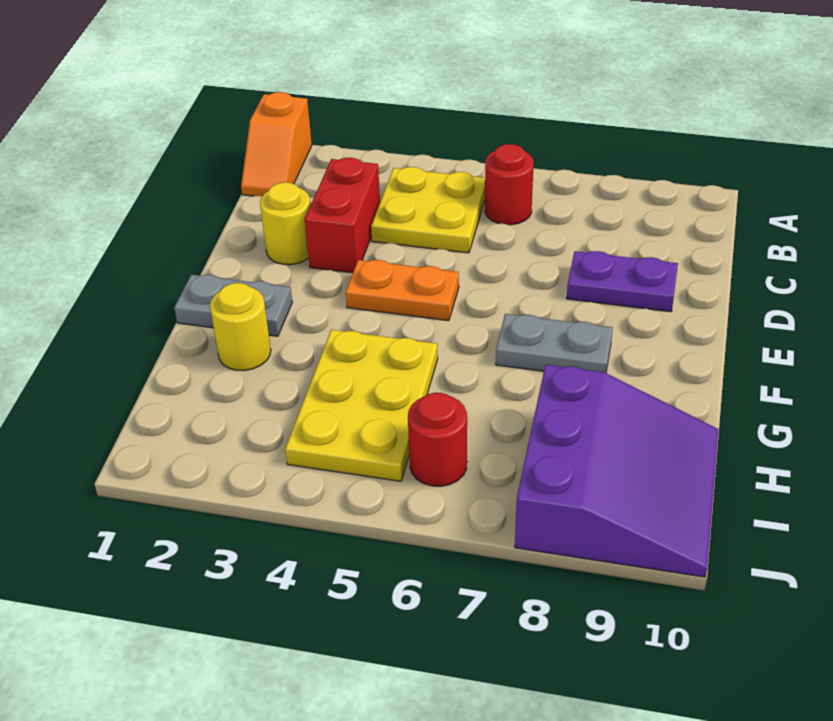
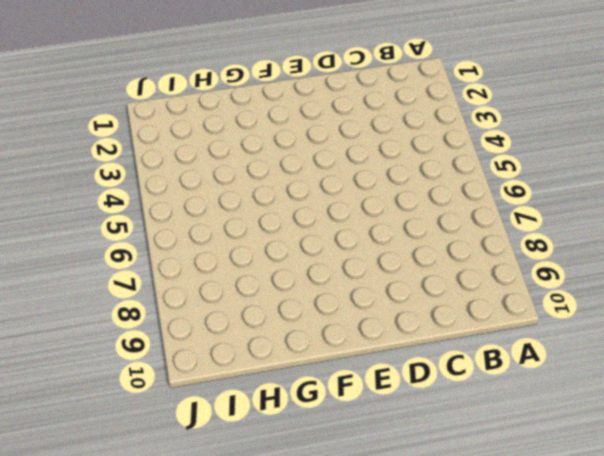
none -> orange 1x2 slope [241,92,312,196]
none -> yellow 2x2 plate [371,167,485,253]
none -> red 1x1 round brick [485,144,534,225]

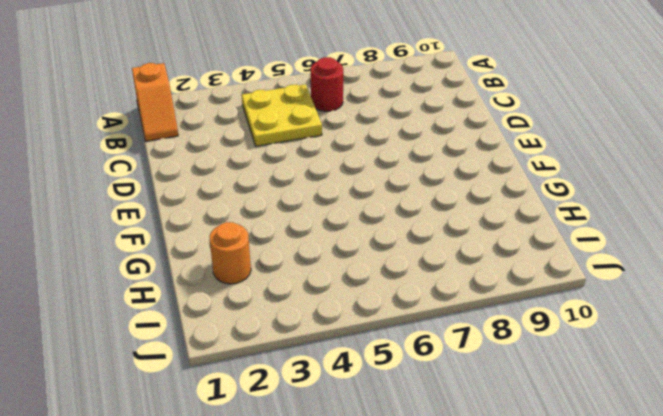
orange 1x1 round brick [210,222,251,284] -> none
none -> red 1x2 brick [305,158,380,273]
none -> yellow 1x1 round brick [260,182,311,265]
none -> purple 1x2 plate [567,251,678,312]

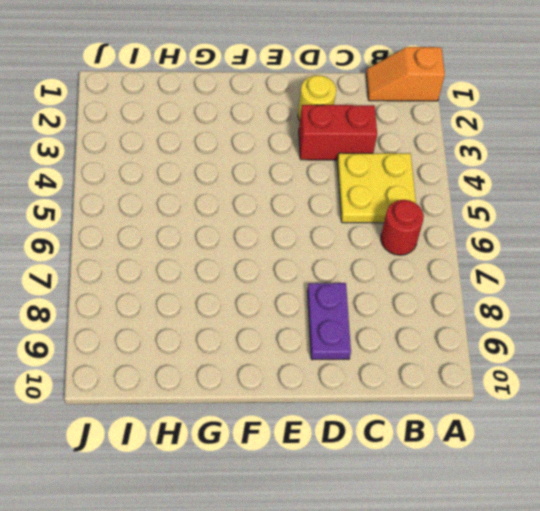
none -> orange 1x2 plate [346,260,459,321]
none -> grey 1x2 plate [174,275,292,336]
none -> grey 1x2 plate [496,314,613,373]

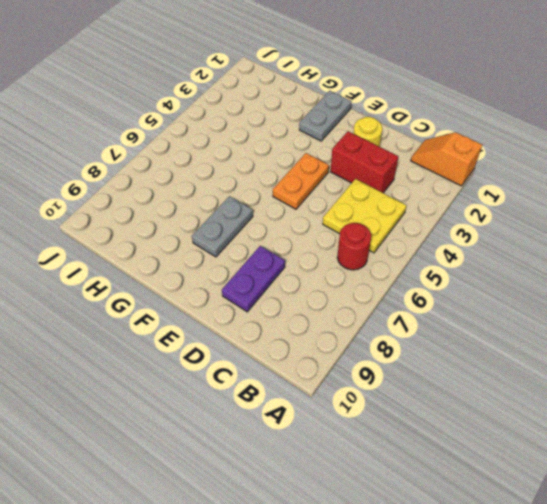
none -> yellow 1x1 round brick [210,283,271,371]
none -> yellow 2x3 plate [285,330,438,481]
none -> purple 3x3 slope [515,365,718,577]

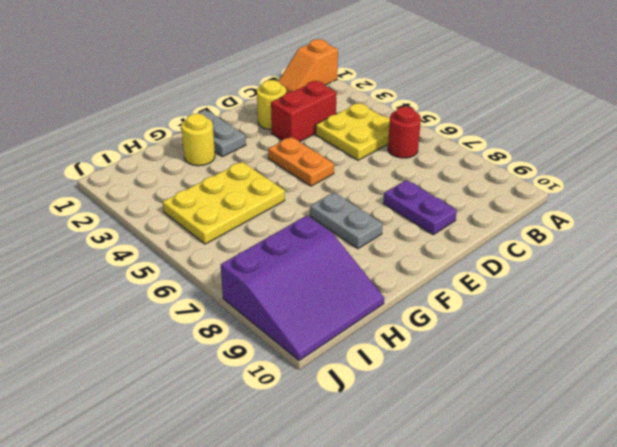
none -> red 1x1 round brick [408,393,467,486]

